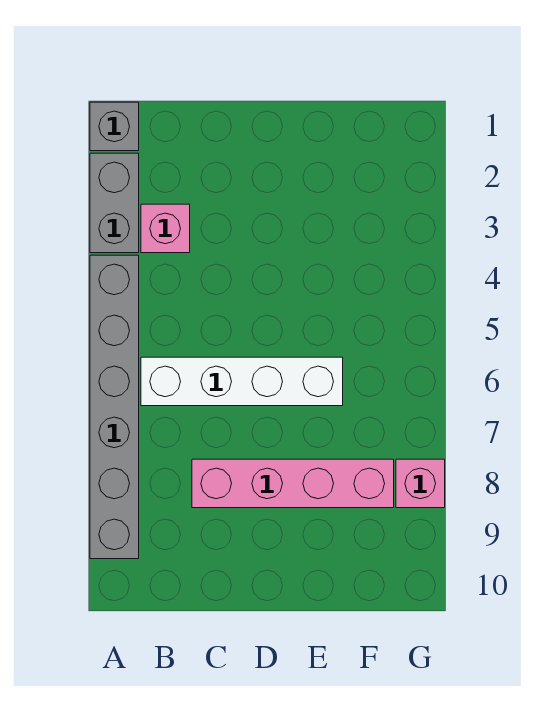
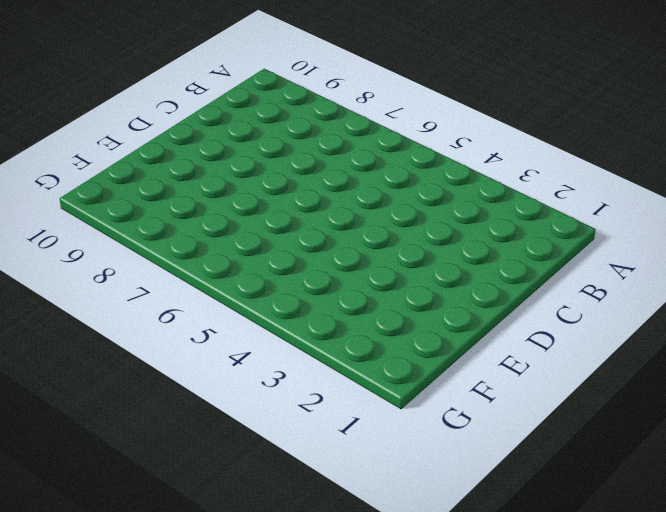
none -> grey 1x1 brick [90,102,139,151]
none -> grey 1x2 brick [90,153,139,253]

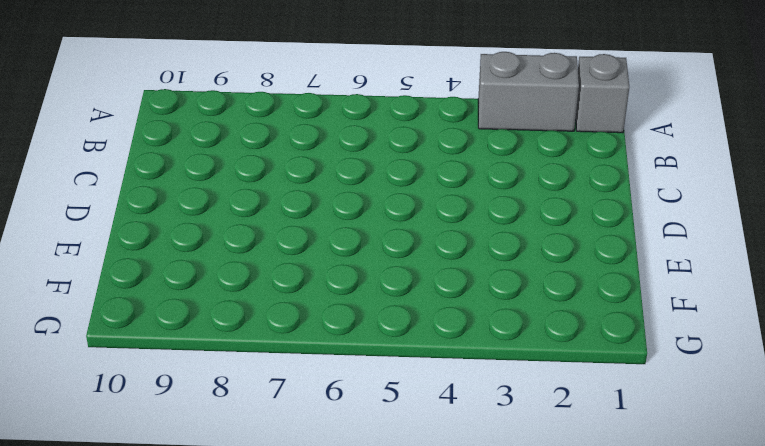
none -> grey 1x6 brick [90,255,139,559]
none -> pink 1x1 brick [141,204,190,253]

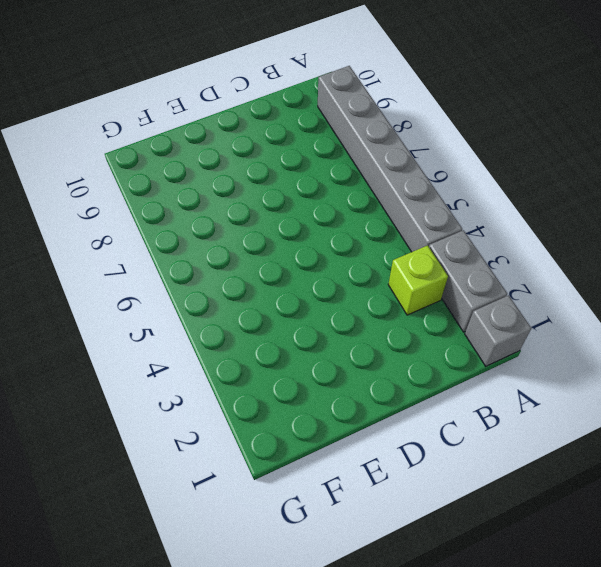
lime 1x1 brick [388,245,448,315] -> pink 1x1 brick [141,204,190,253]
none -> white 1x4 brick [141,357,343,406]
none -> pink 1x4 brick [192,459,394,508]

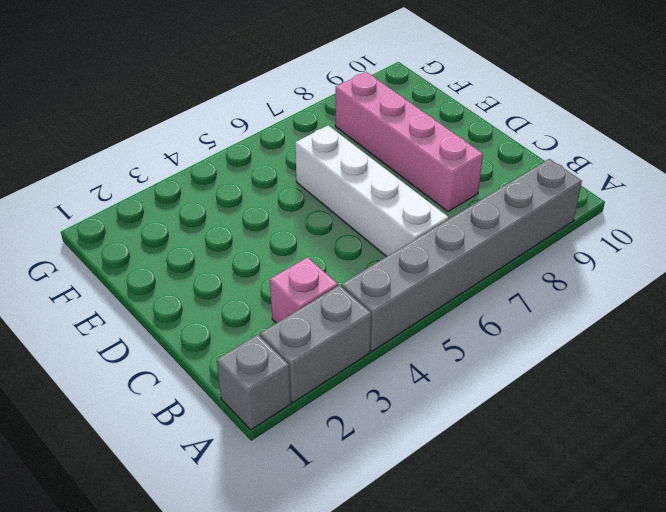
none -> pink 1x1 brick [396,459,445,508]

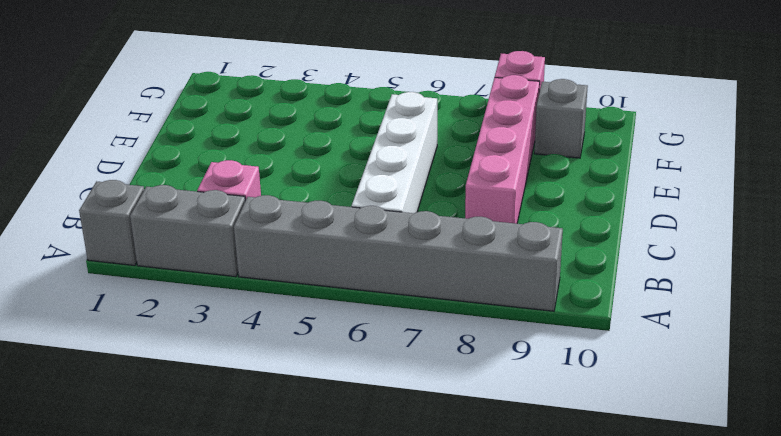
grey 1x1 brick [535,79,588,158] -> none

